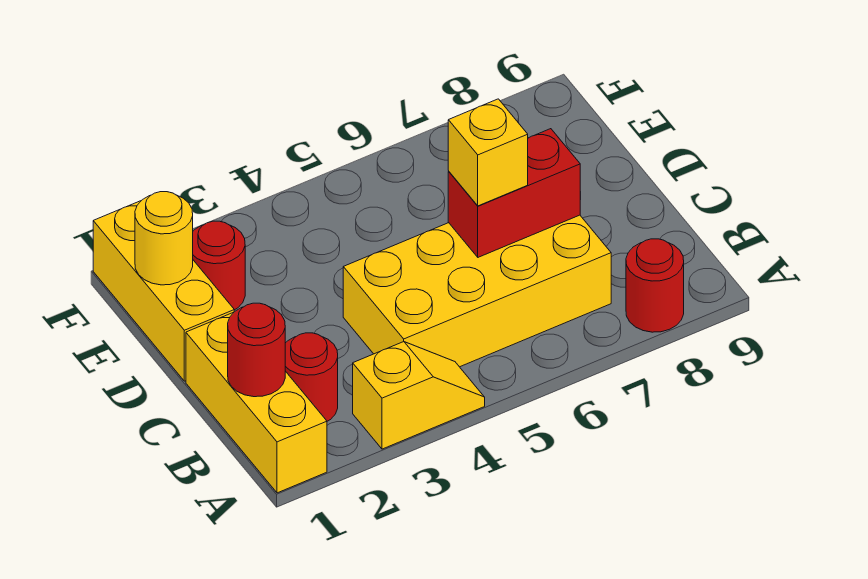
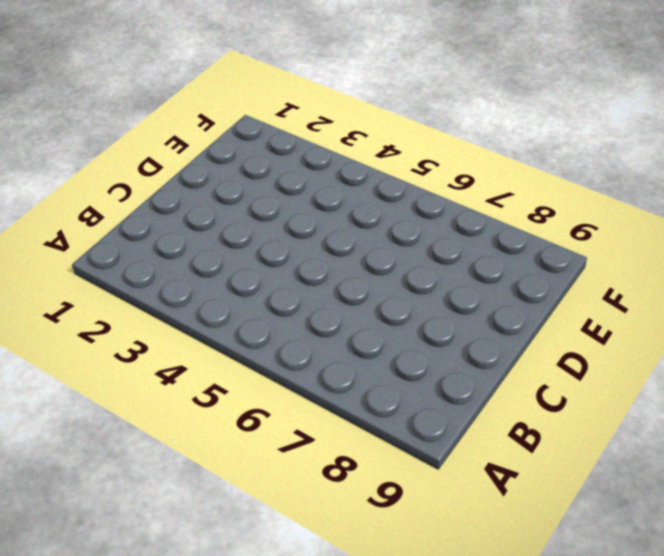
none -> yellow 1x3 brick [186,312,327,493]
none -> yellow 1x2 slope [353,342,485,449]

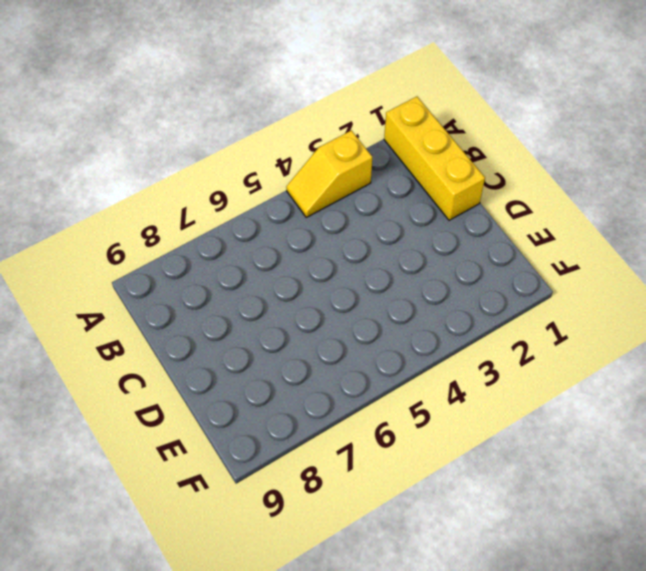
none -> red 1x1 round brick [626,239,684,332]
none -> red 1x1 round brick [285,333,338,421]

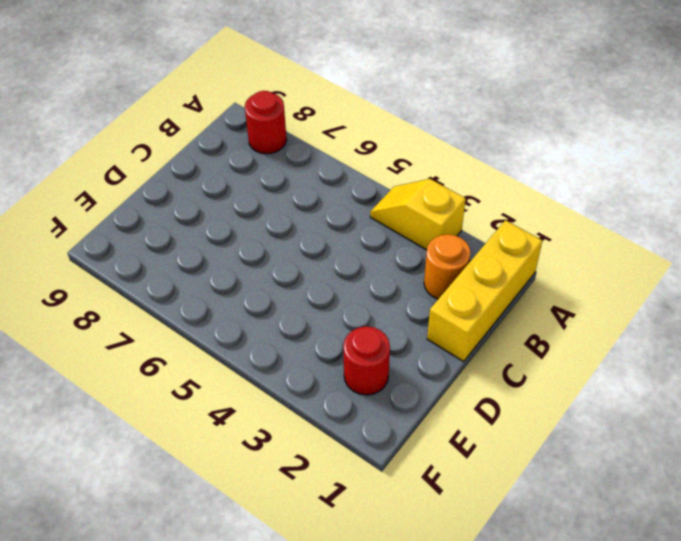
orange 1x1 round brick [424,234,470,299] -> red 1x1 round brick [285,333,338,421]
none -> yellow 2x4 brick [343,215,611,367]
none -> yellow 1x3 brick [93,201,234,381]

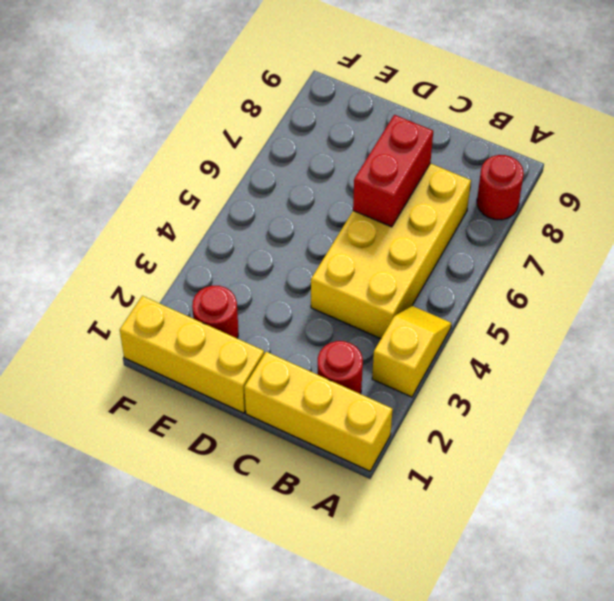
none -> red 1x1 round brick [228,303,285,397]
none -> yellow 1x1 round brick [135,192,193,285]

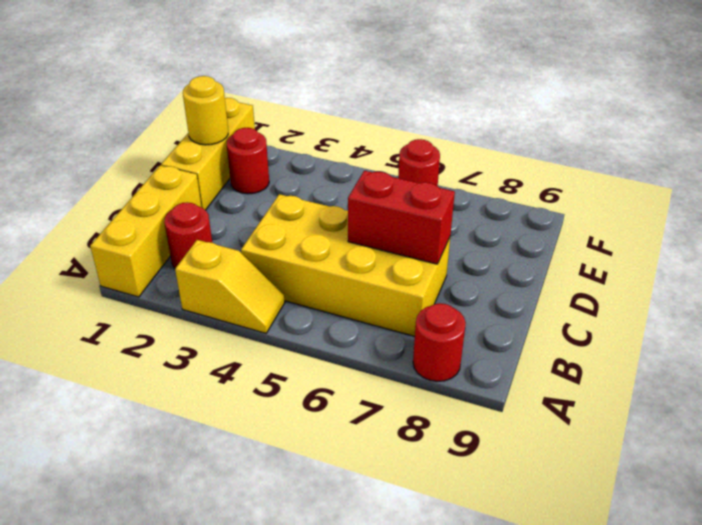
red 1x1 round brick [398,139,440,186] -> red 1x1 round brick moved to [228,303,285,397]
none -> yellow 1x1 brick [448,99,528,206]

